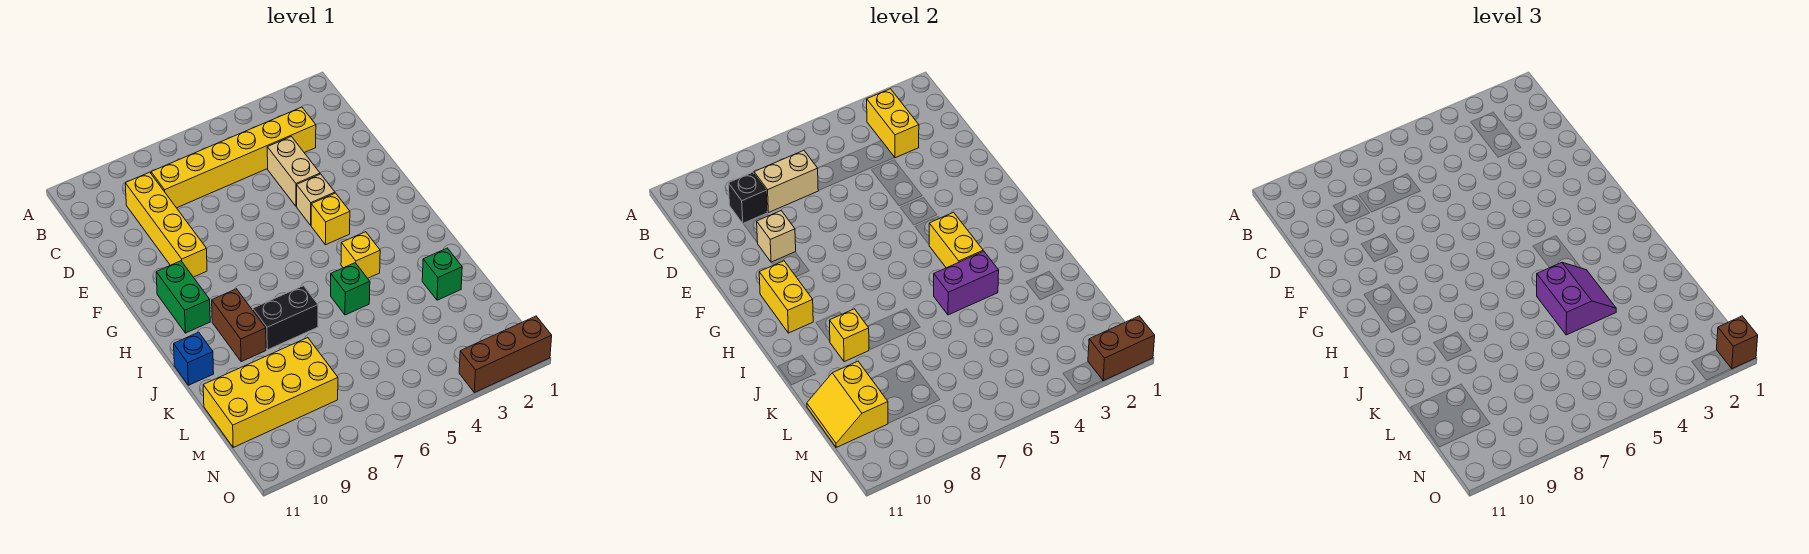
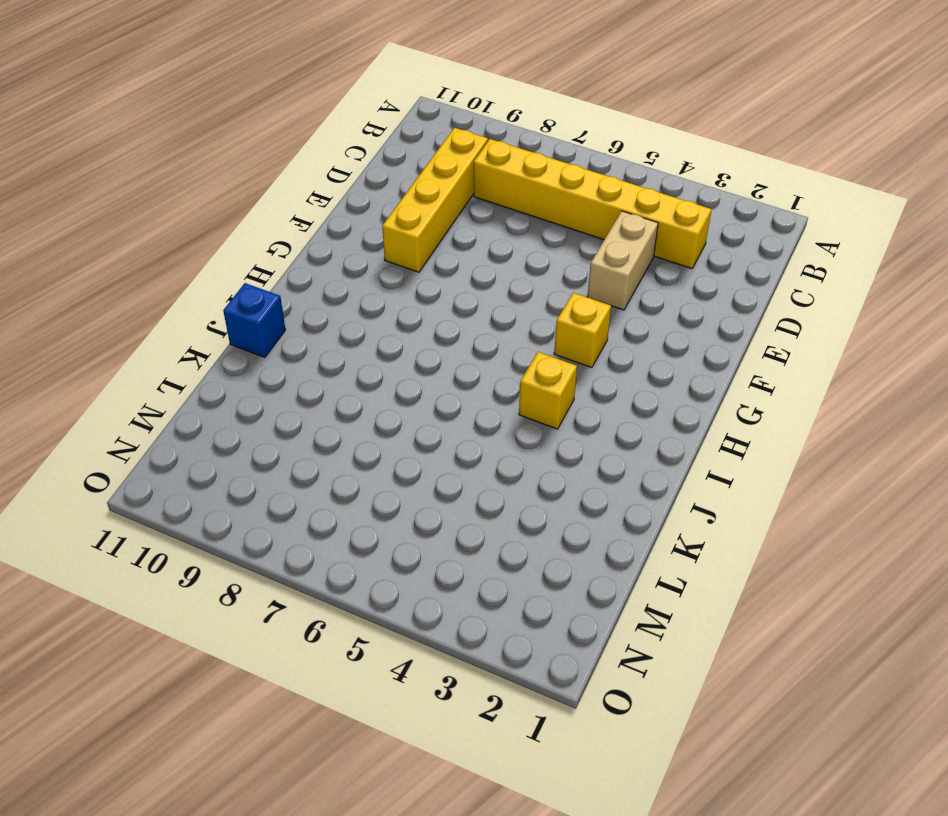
none -> tan 1x1 brick [297,174,335,225]
none -> green 1x2 brick [156,261,210,333]
none -> brown 1x2 brick [212,289,266,362]

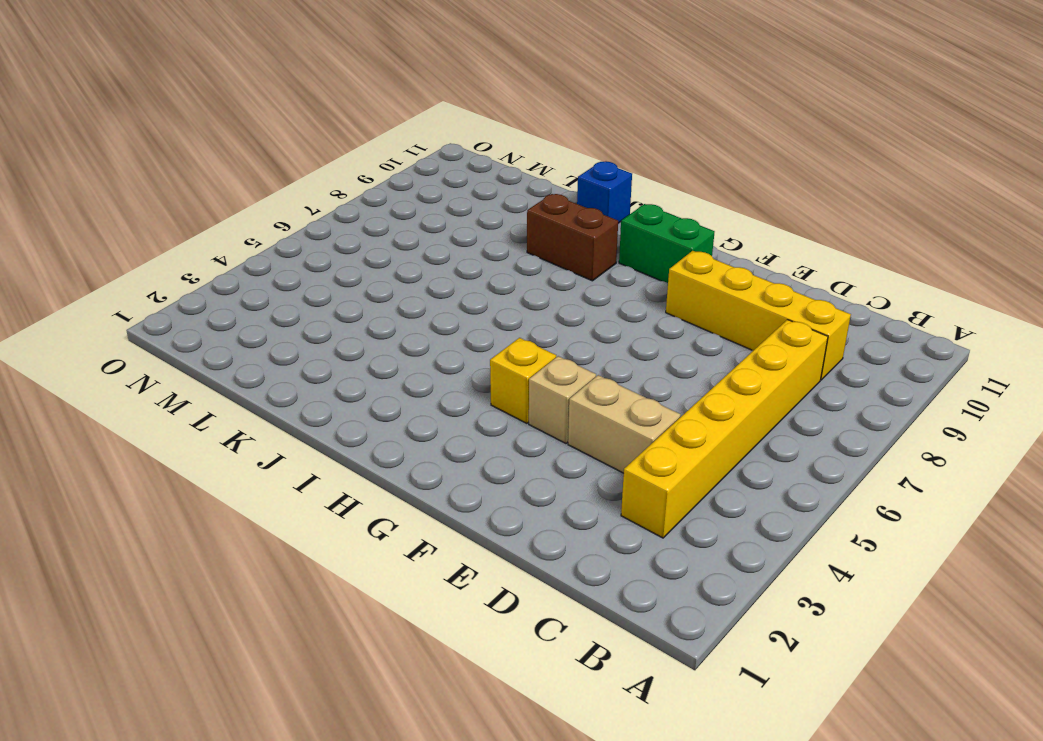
none -> yellow 1x1 brick [341,232,380,278]
none -> green 1x1 brick [331,263,370,315]
none -> black 1x2 brick [253,286,318,350]

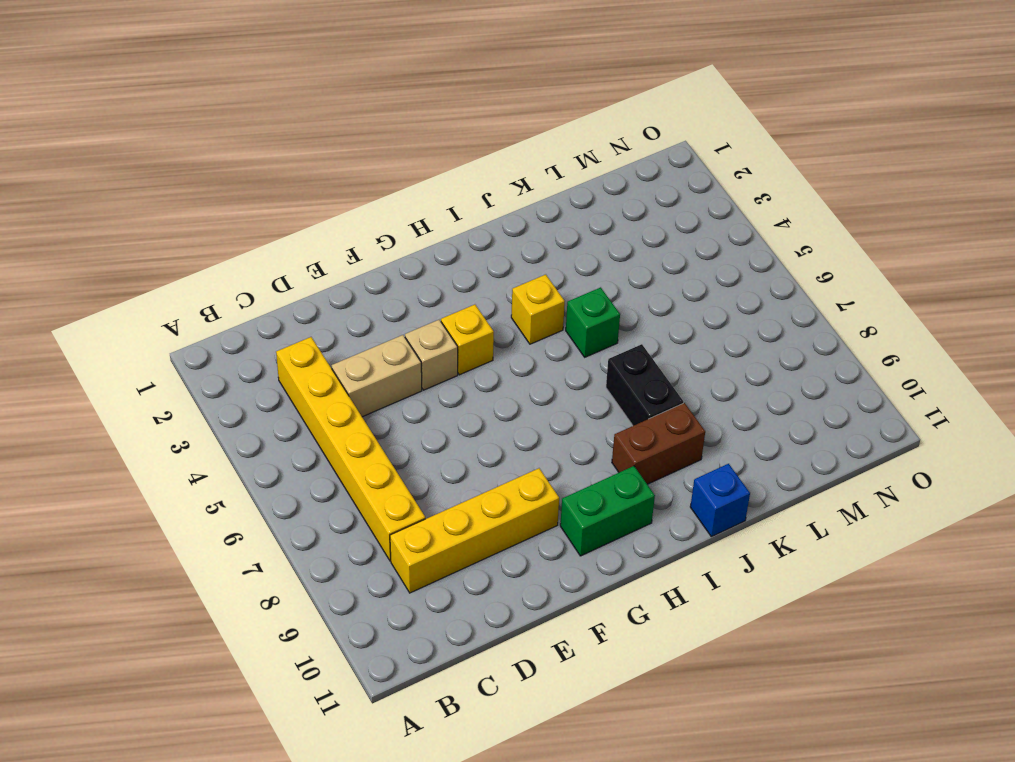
none -> green 1x1 brick [422,248,462,300]
none -> yellow 2x4 brick [203,338,338,447]
none -> brown 1x3 brick [459,316,552,393]

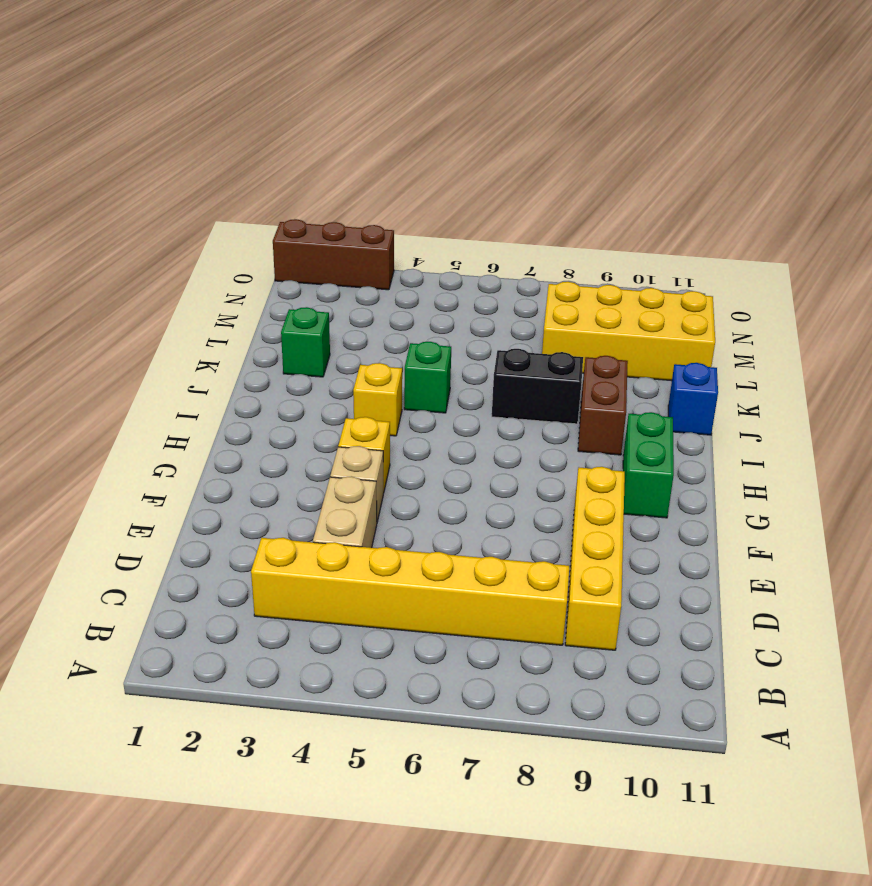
none -> yellow 1x2 brick [867,89,919,158]
none -> tan 1x2 brick [754,150,819,213]
none -> black 1x1 brick [728,172,767,223]

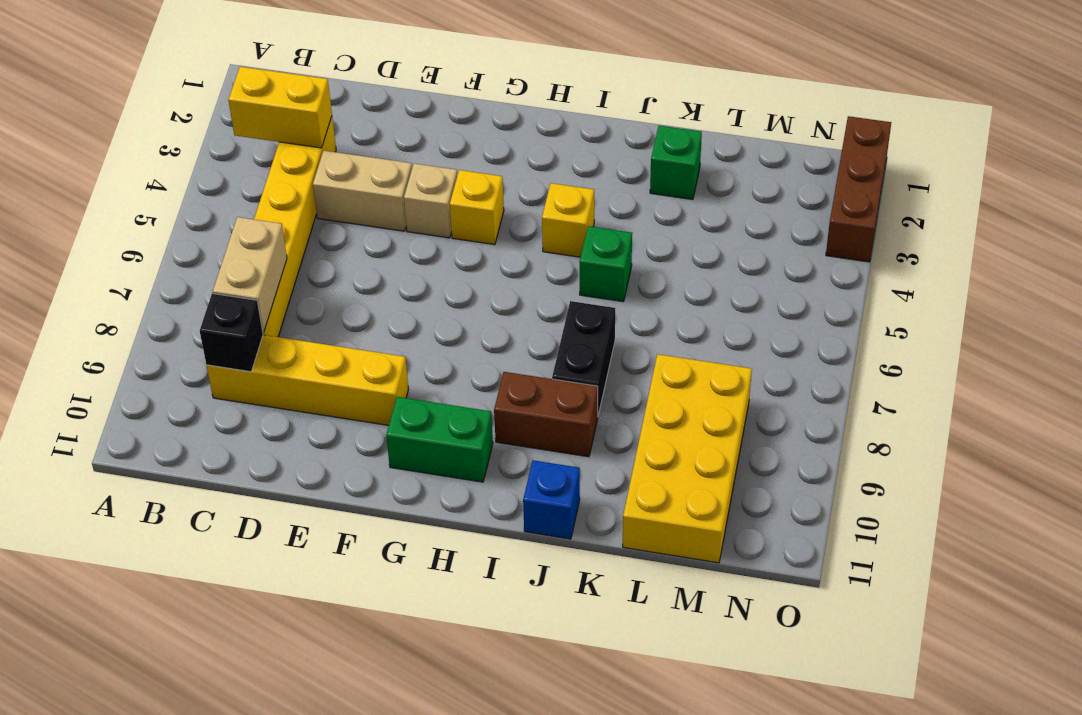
none -> tan 1x1 brick [757,211,796,262]
none -> yellow 1x2 brick [759,261,813,333]
none -> yellow 1x2 brick [929,212,983,268]

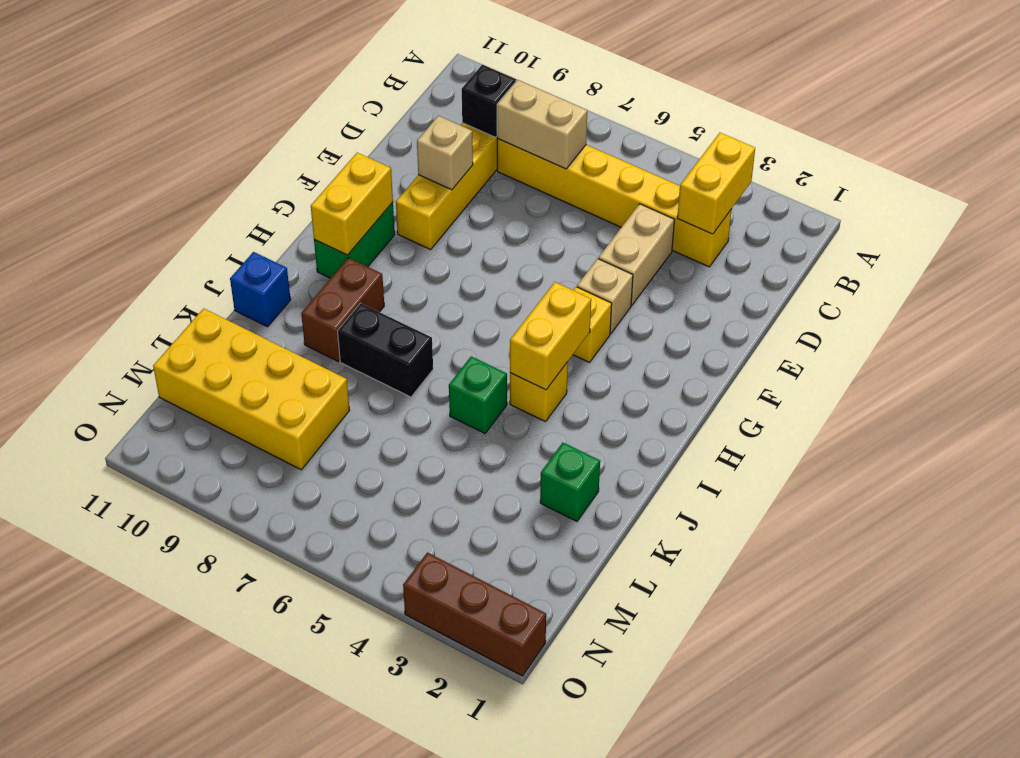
none -> purple 1x2 brick [934,251,999,315]
none -> yellow 1x1 brick [829,309,869,362]
none -> yellow 2x2 slope [807,361,888,447]

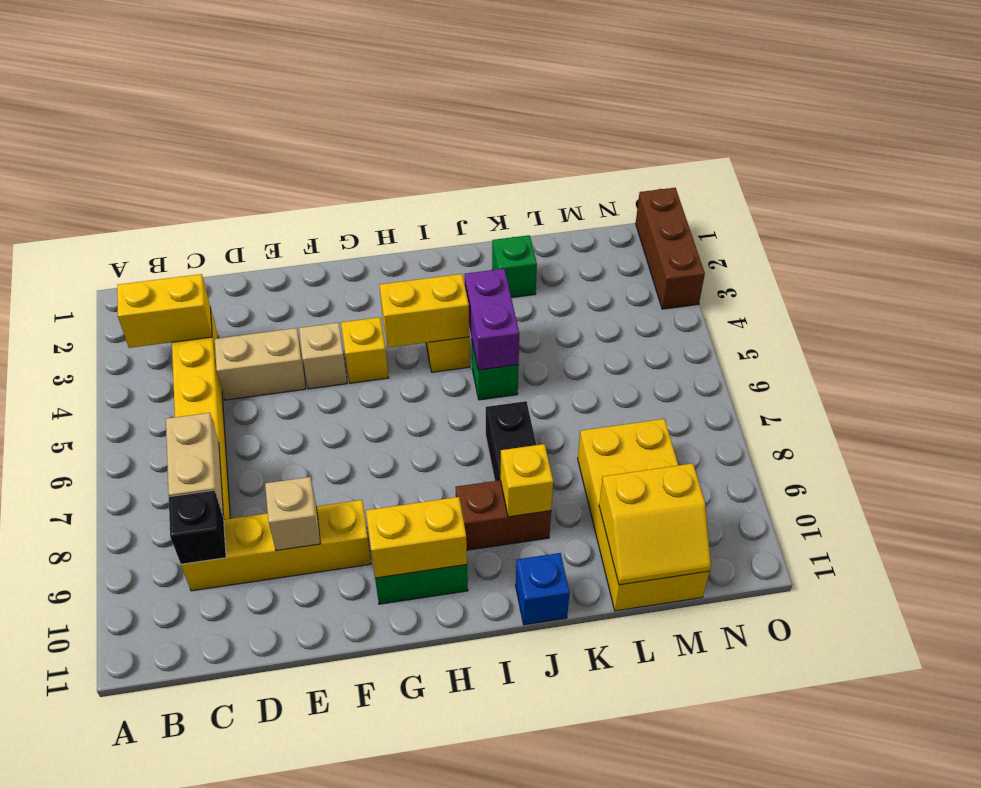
none -> brown 1x2 brick [1088,316,1155,381]
none -> purple 2x2 slope [1537,262,1616,335]
none -> brown 1x1 brick [1717,316,1758,369]

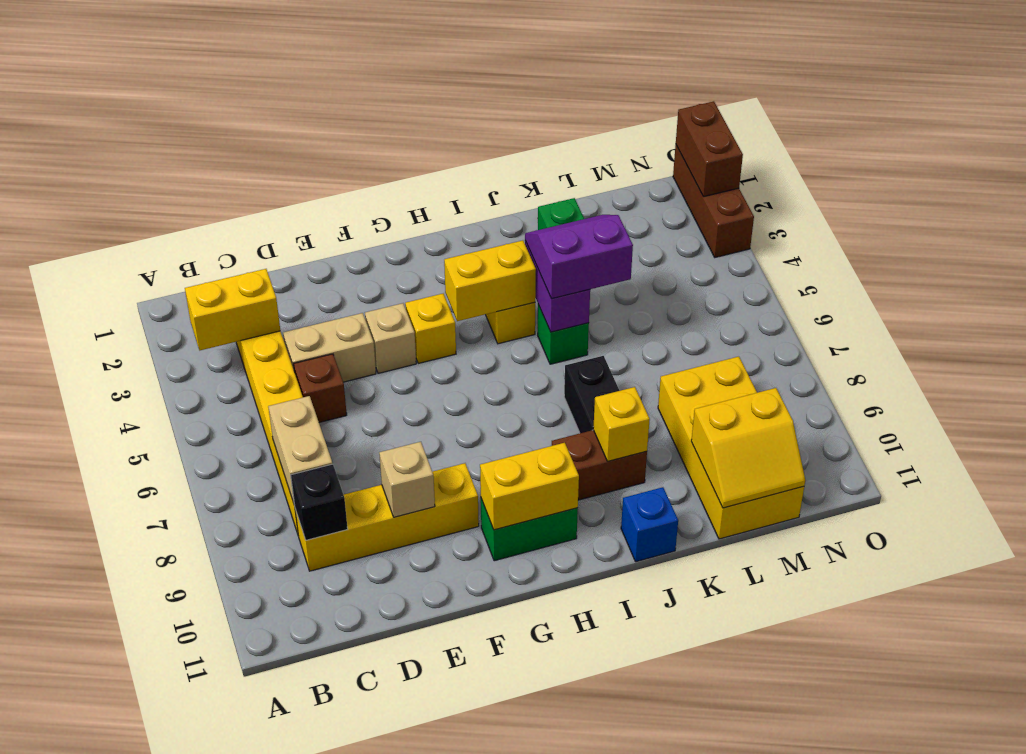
brown 1x1 brick [294,354,347,422] -> brown 1x1 brick moved to [1717,316,1758,369]

